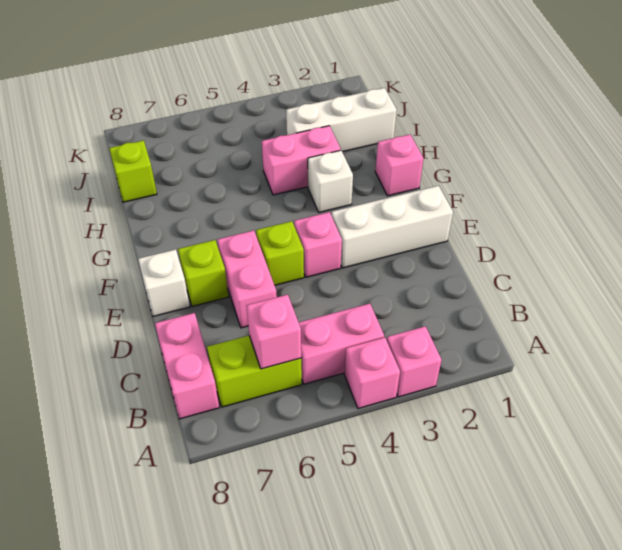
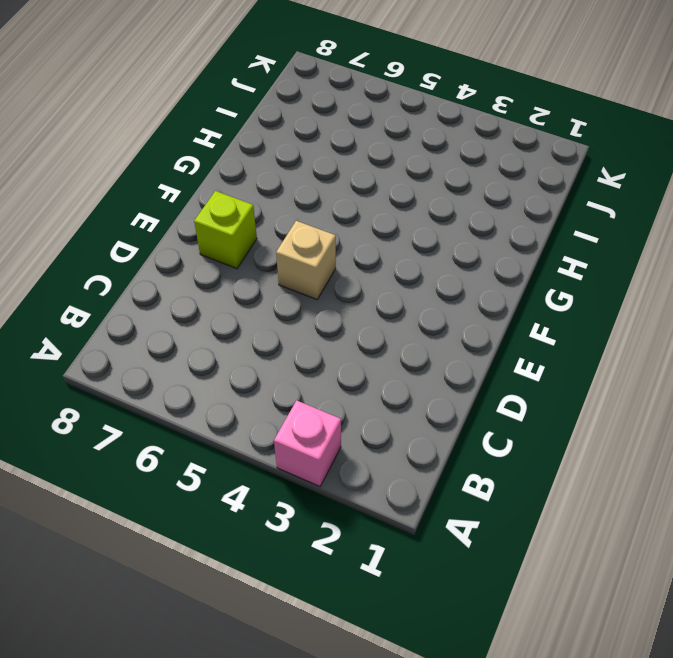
tan 1x1 brick [276,221,336,300] -> lime 1x1 brick [256,221,304,285]
none -> pink 1x1 brick [344,337,400,409]
none -> pink 1x2 brick [299,304,384,384]
none -> lime 1x2 brick [207,336,302,407]

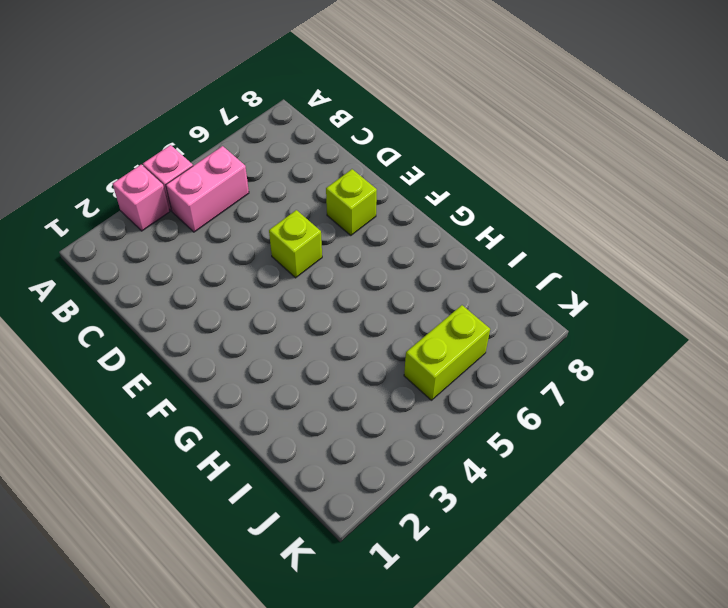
lime 1x2 brick [404,305,490,400] -> lime 1x2 brick moved to [207,336,302,407]
none -> pink 1x2 brick [155,313,219,419]
none -> pink 1x2 brick [217,230,277,328]
none -> white 1x3 brick [331,186,453,268]

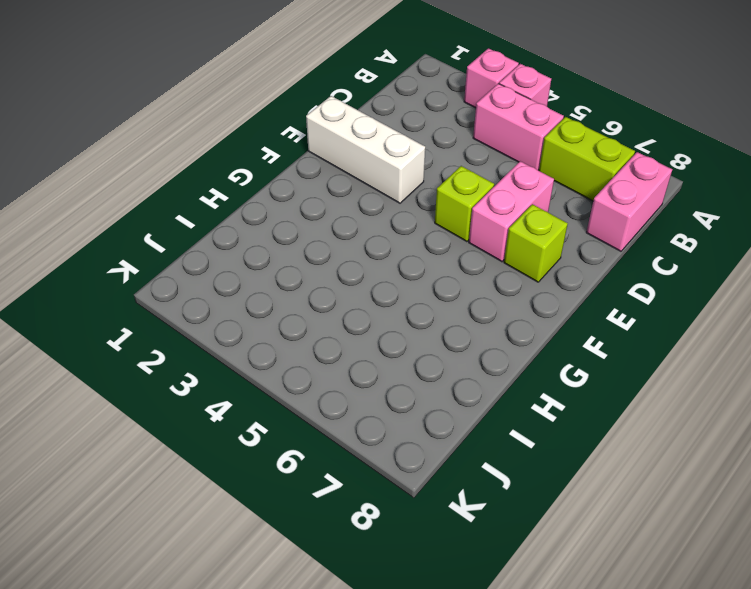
none -> pink 1x1 brick [294,212,342,277]
none -> white 1x1 brick [138,249,190,316]
none -> pink 1x1 brick [375,135,424,196]

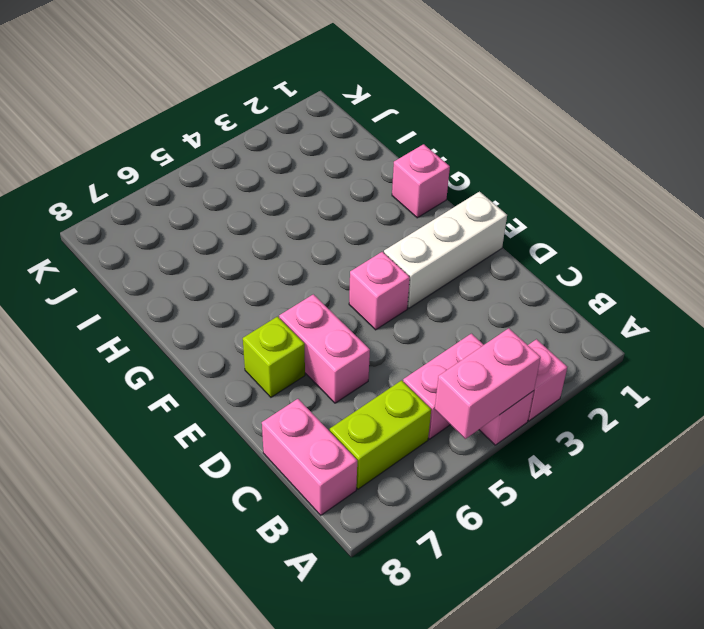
pink 1x2 brick [435,328,541,439] -> pink 1x2 brick moved to [262,126,341,195]
none -> lime 1x1 brick [256,221,304,285]
none -> white 1x1 brick [138,249,190,316]
none -> white 1x1 brick [308,150,353,212]

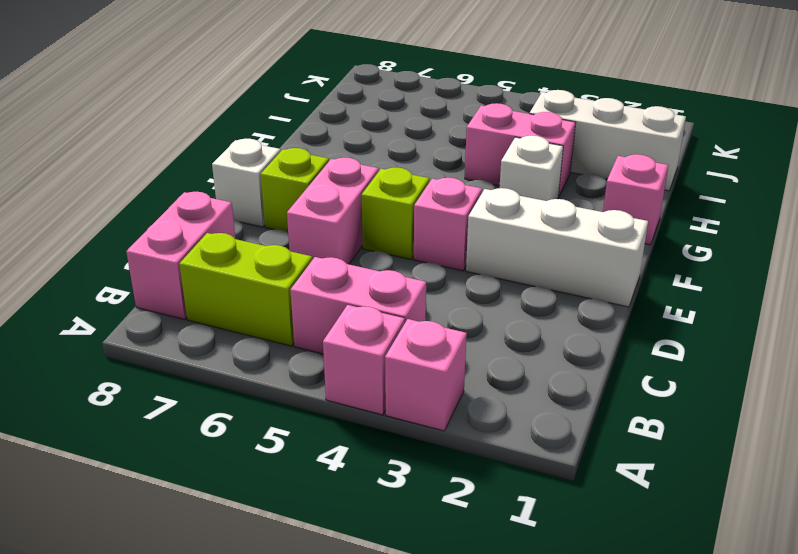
none -> lime 1x1 brick [109,140,157,202]
none -> pink 1x1 brick [246,295,301,369]

